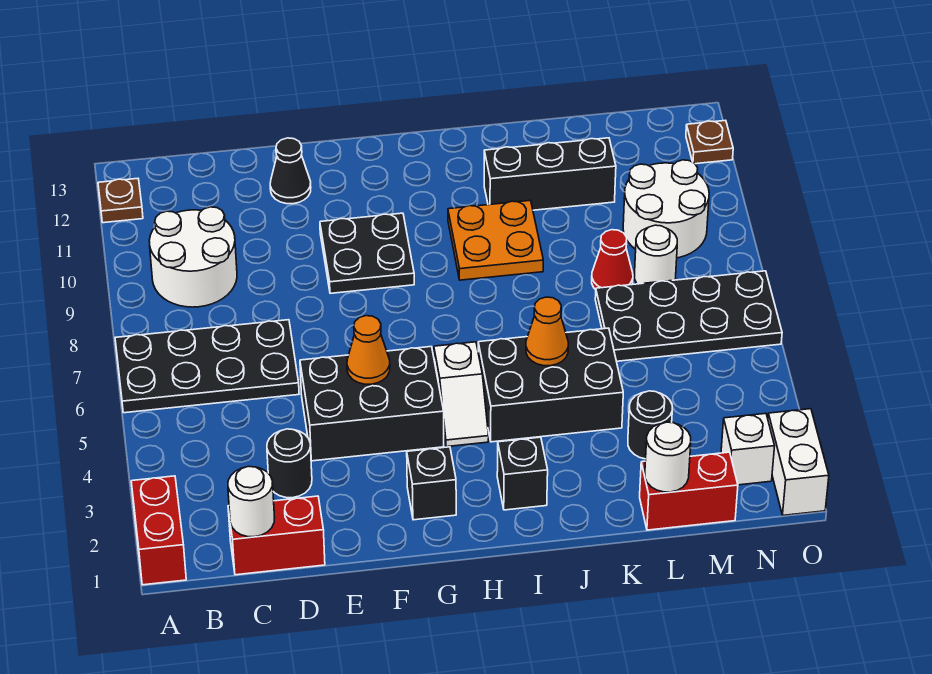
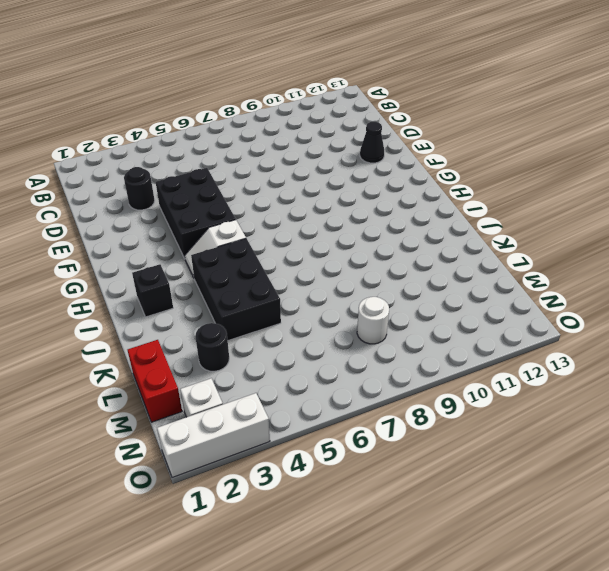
white 1x3 brick [157,393,270,478] -> white 1x2 brick [768,409,829,515]
none -> red 1x2 brick [131,476,186,585]
none -> black 2x4 plate [115,320,299,413]
none -> brown 1x1 plate [98,179,143,223]

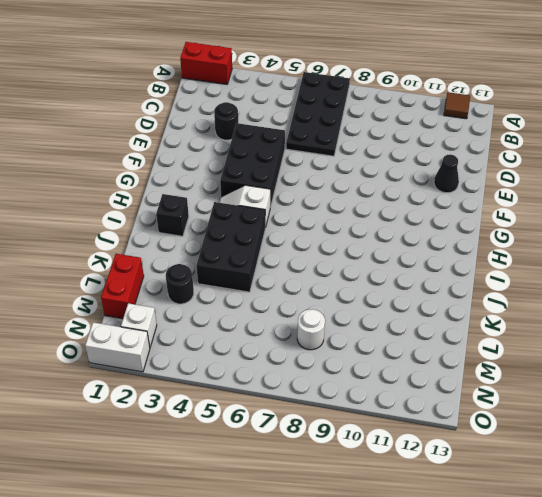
brown 1x1 tile [444,92,470,119] -> brown 1x1 plate [98,179,143,223]
none -> white 2x2 round brick [149,207,237,307]
none -> red 1x2 brick [228,496,325,575]
none -> black 2x2 plate [320,213,414,293]

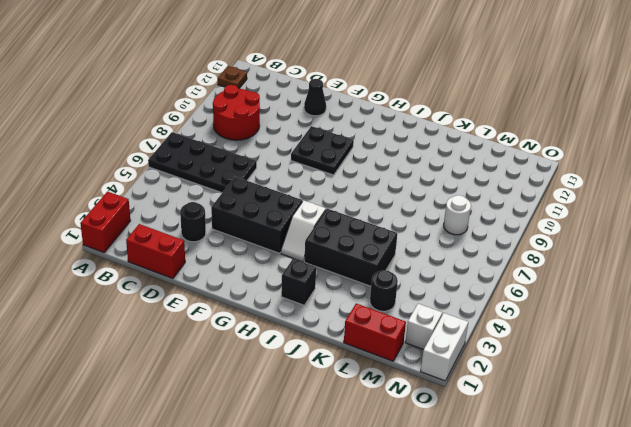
red 2x2 round brick [213,85,260,140] -> white 2x2 round brick [149,207,237,307]
none -> black 1x1 brick [407,447,456,520]
none -> orange 2x2 plate [448,200,543,280]
none -> black 1x3 brick [484,138,616,210]

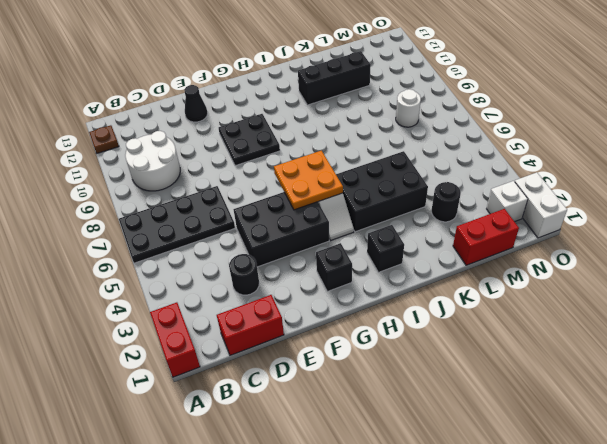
orange 2x2 plate [274,151,343,210] -> orange 2x2 plate moved to [448,200,543,280]
none -> black 2x4 plate [595,271,782,361]
none -> red 1x1 cone [592,230,633,290]
none -> white 2x2 round brick [623,160,709,258]

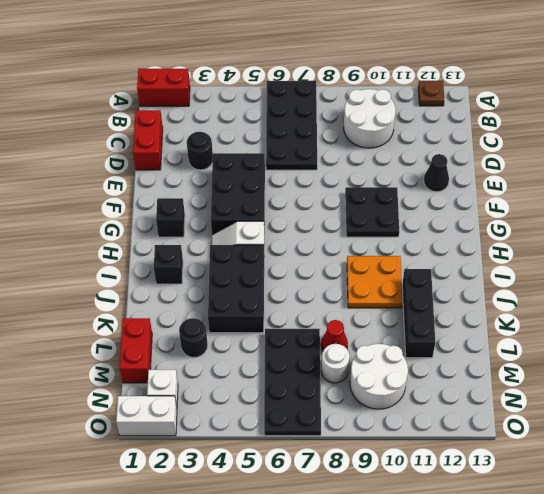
none -> brown 1x1 plate [686,120,733,164]
none -> white 1x1 round brick [228,466,275,537]
none -> orange 1x1 cone [347,316,390,384]

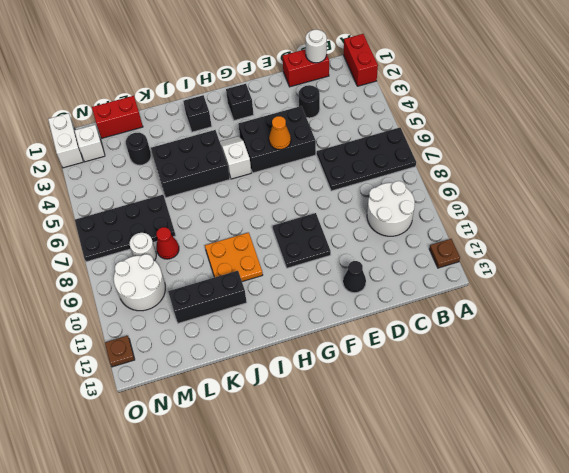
none -> orange 1x1 cone [526,297,568,366]
none -> white 1x1 round brick [645,422,691,492]

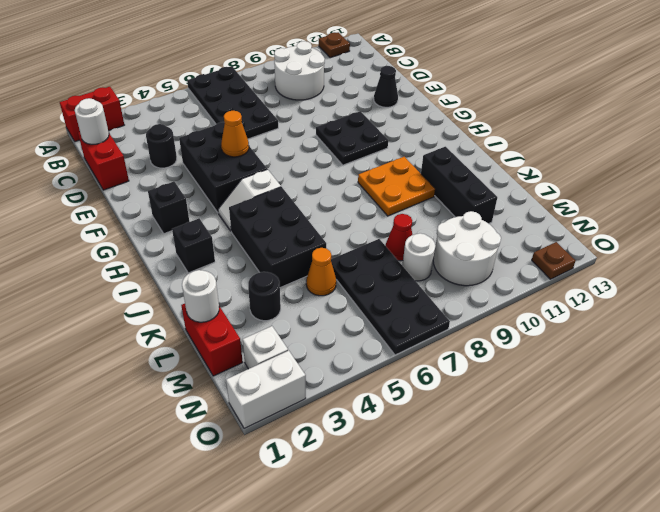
orange 1x1 cone [306,248,336,296] -> orange 1x1 cone moved to [526,297,568,366]

